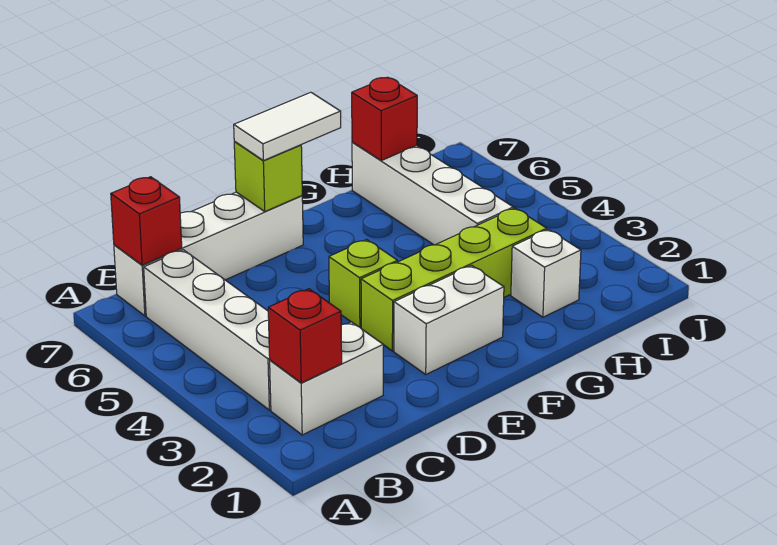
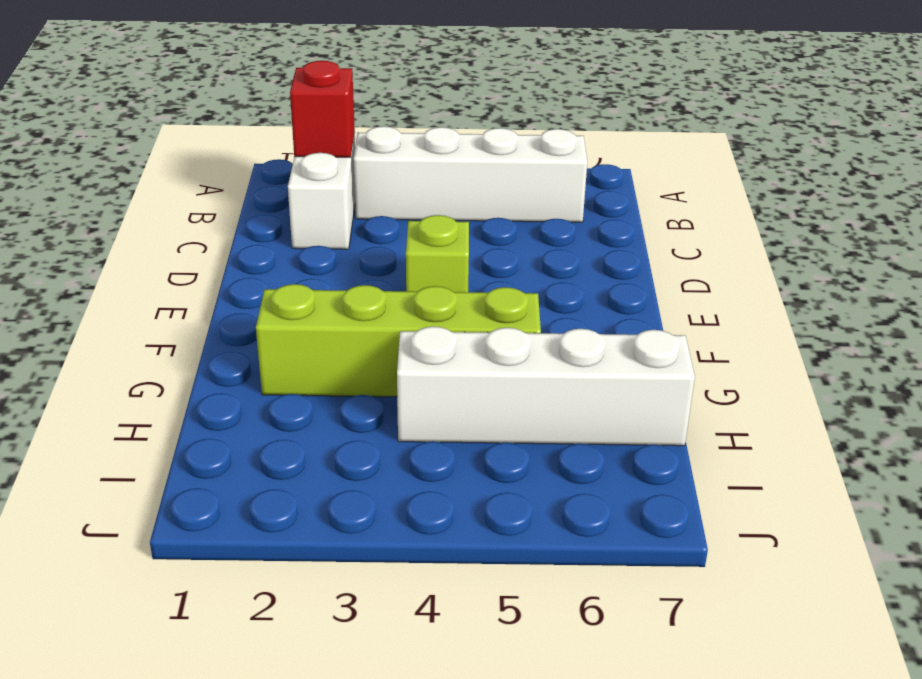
lime 1x4 brick [256,284,541,397] -> lime 1x4 brick turned to [361,208,547,351]
none -> white 1x4 brick [114,192,303,316]
none -> white 1x2 brick [394,265,504,374]
none -> white 1x1 brick [511,229,581,317]

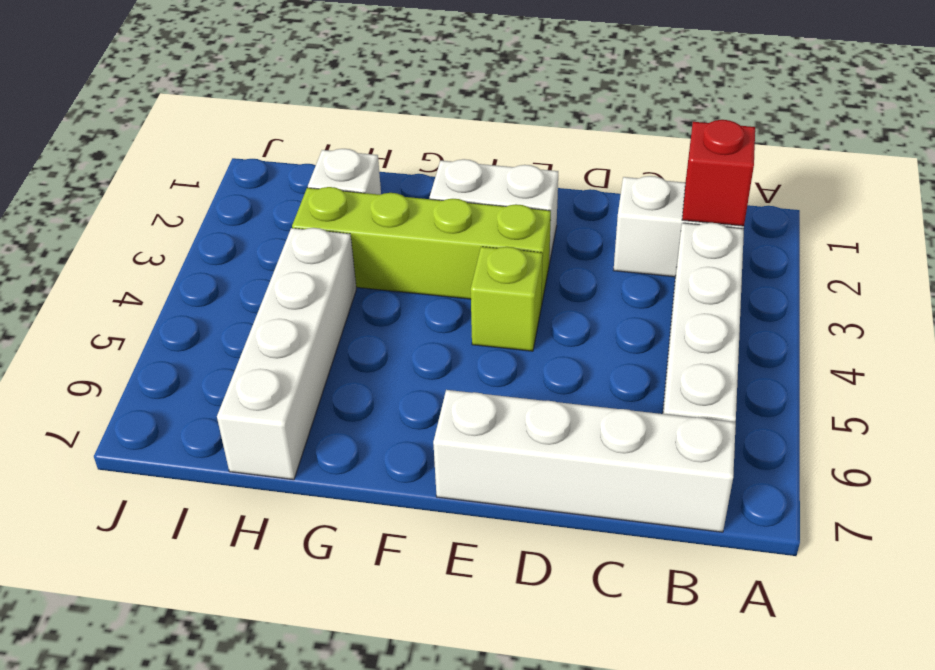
none -> red 1x1 brick [111,177,182,265]
none -> lime 1x1 brick [234,141,302,211]
none -> red 1x1 brick [352,77,417,161]

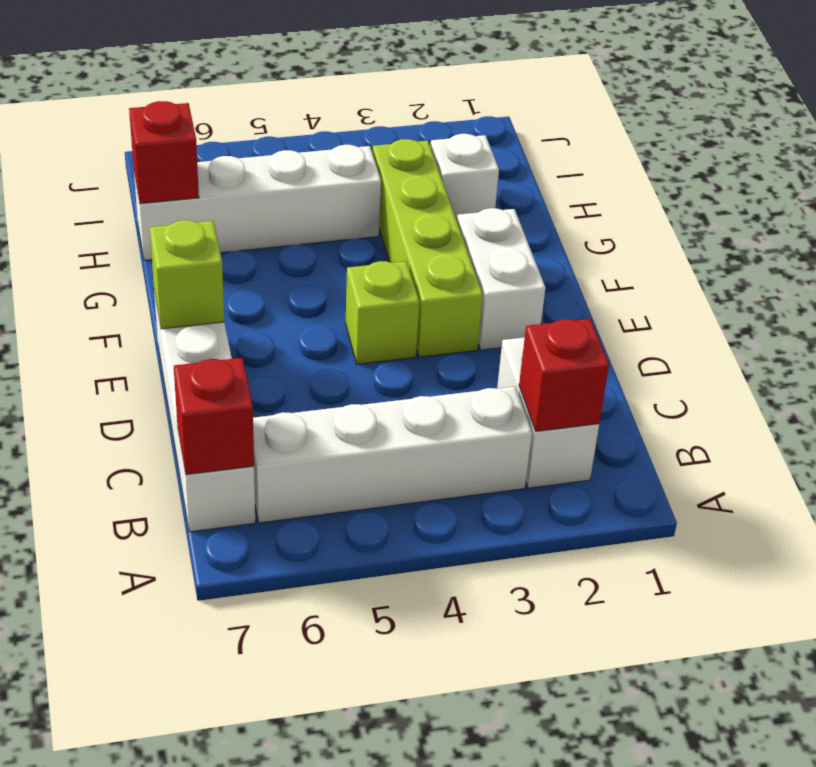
none -> white 1x2 tile [234,92,341,161]

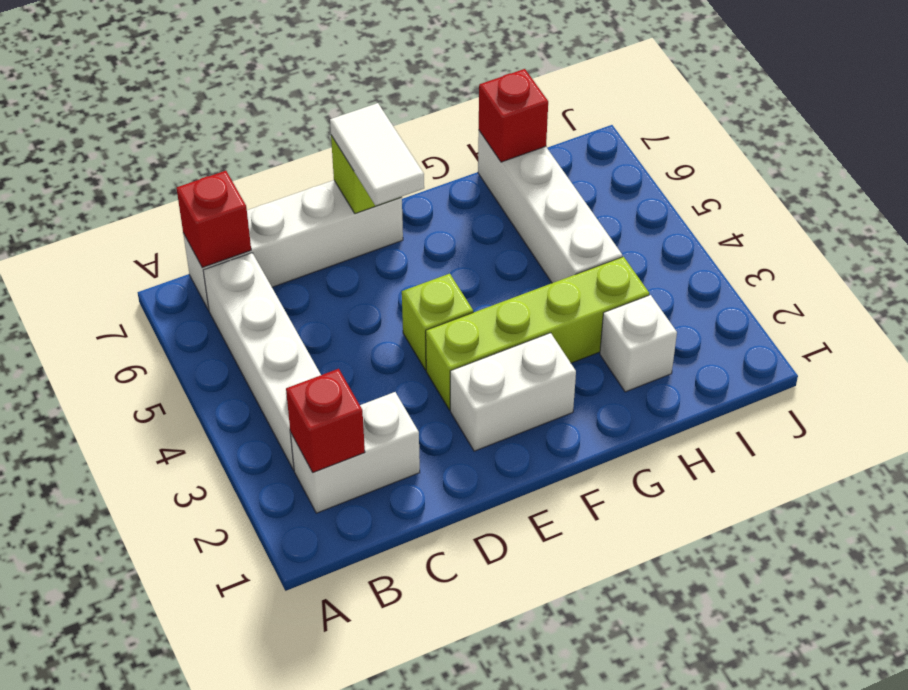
white 1x2 tile [330,103,424,206] -> white 1x2 tile turned to [234,92,341,161]

